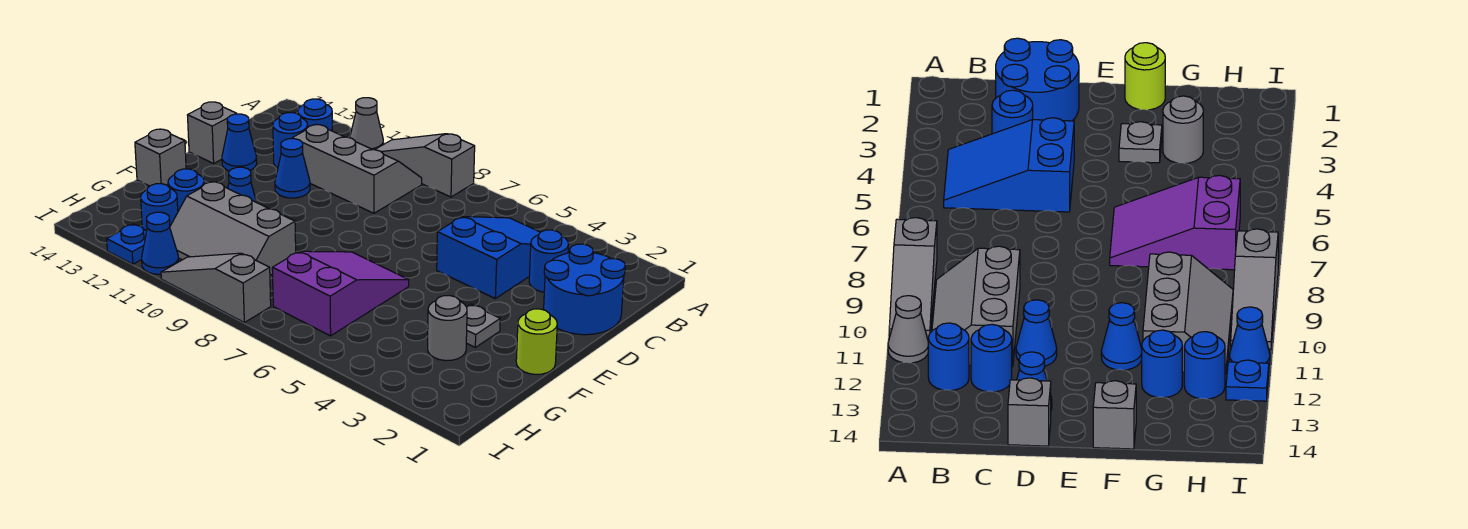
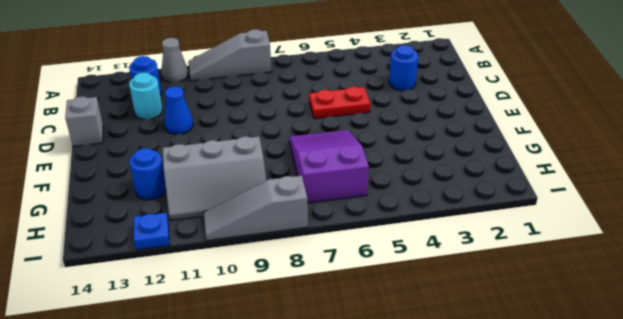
cyan 1x1 round brick [129,73,162,119] -> blue 1x1 round brick [273,113,308,168]
red 1x2 plate [309,87,371,119] -> blue 2x3 slope [437,217,540,299]
none -> grey 2x3 slope [292,124,422,213]
none -> blue 2x2 round brick [544,244,625,335]
none -> blue 1x1 cone [222,114,257,171]

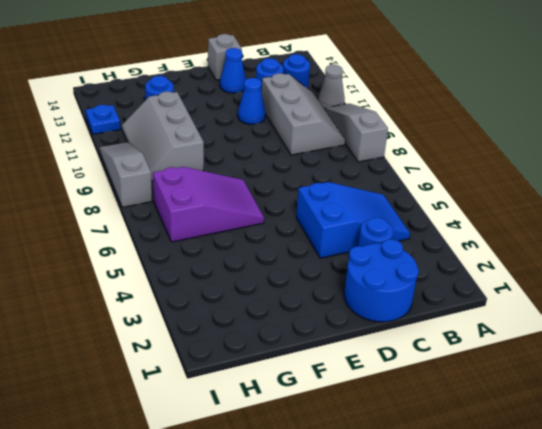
none -> lime 1x1 round brick [516,309,557,374]
none -> grey 1x1 plate [466,304,500,347]
none -> blue 1x1 cone [228,167,256,202]

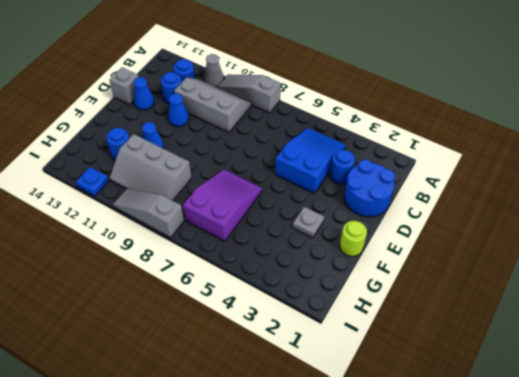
none -> grey 1x1 brick [135,129,186,186]
none -> grey 1x1 round brick [428,296,467,361]
none -> blue 1x1 round brick [141,184,178,231]

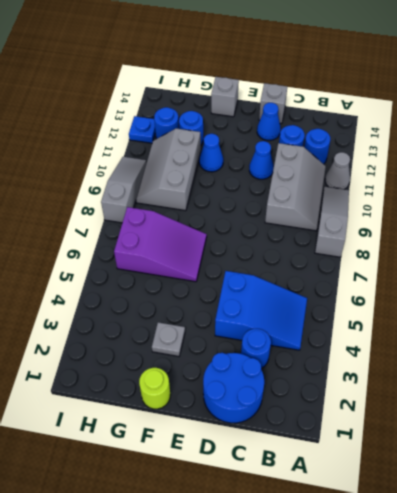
none -> grey 1x1 round brick [428,296,467,361]
none -> blue 1x1 cone [142,212,179,274]

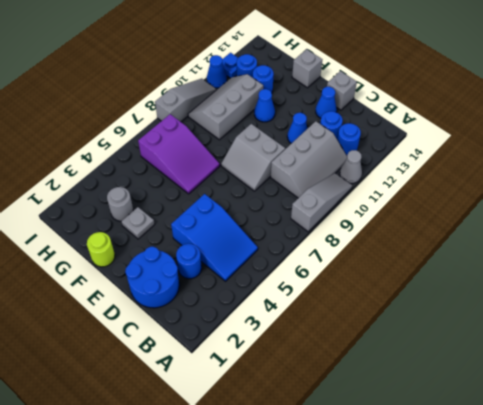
grey 2x2 slope [221,124,285,191] -> none

